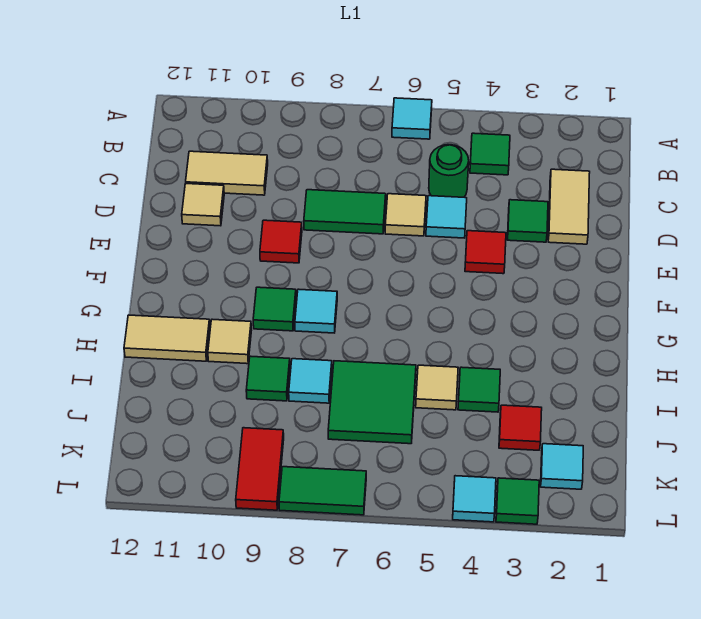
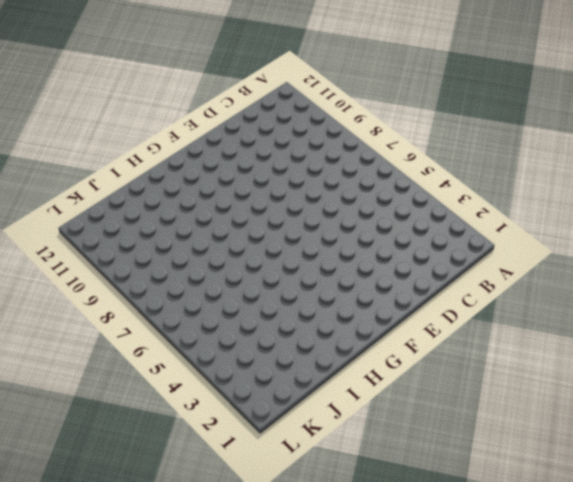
none -> cyan 1x1 tile [392,98,432,139]
none -> green 1x1 tile [470,133,510,175]
none -> tan 1x2 tile [548,169,590,244]

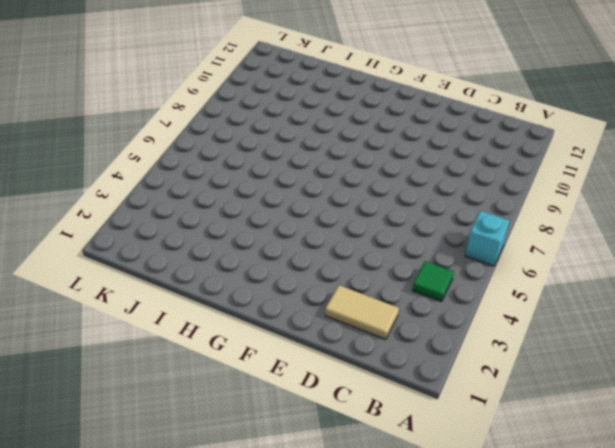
cyan 1x1 brick [465,211,509,266] -> cyan 1x1 tile [392,98,432,139]
none -> green 1x1 round brick [429,145,469,197]
none -> tan 1x2 tile [186,151,268,195]
none -> green 1x1 tile [507,200,548,242]

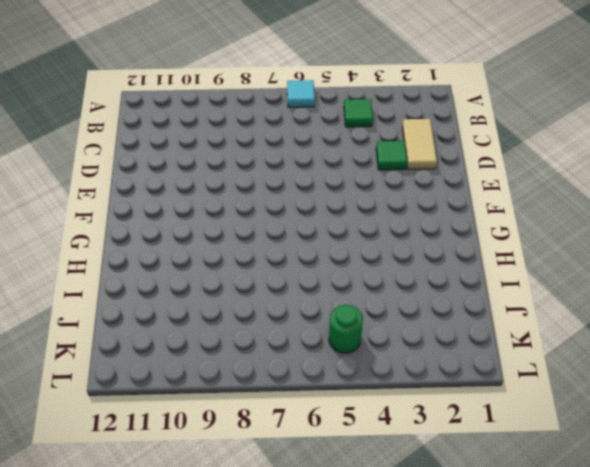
green 1x1 round brick [329,305,363,353] -> green 1x1 round brick moved to [429,145,469,197]
none -> tan 1x2 tile [186,151,268,195]
none -> cyan 1x1 tile [426,196,467,238]
none -> tan 1x1 tile [385,194,426,236]

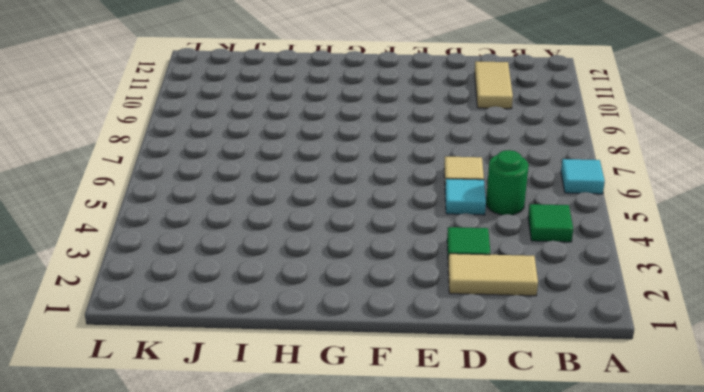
none -> green 1x2 tile [304,190,386,234]
none -> tan 1x1 tile [182,184,224,226]
none -> red 1x1 tile [465,231,506,274]

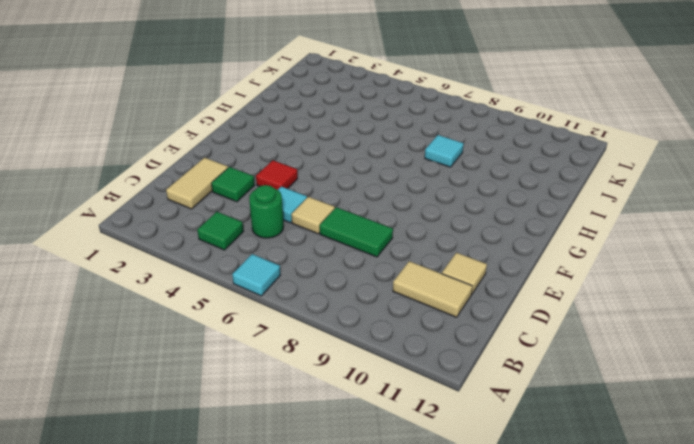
none -> red 1x1 tile [260,220,302,263]
none -> cyan 1x1 tile [295,289,337,333]
none -> green 1x1 tile [253,287,296,331]

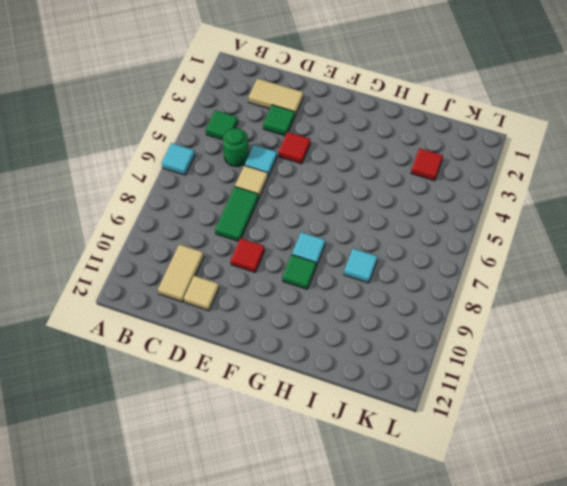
none -> tan 1x1 tile [208,319,251,364]
none -> tan 1x2 tile [124,315,210,361]
none -> green 1x1 tile [458,367,500,412]

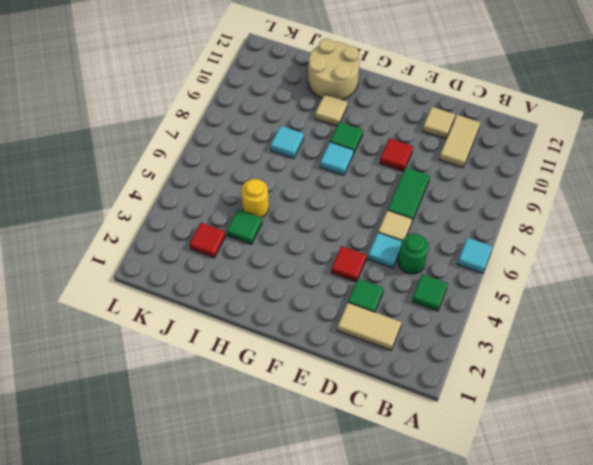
tan 2x2 round brick [308,39,360,100] -> tan 1x2 tile [124,315,210,361]
yellow 1x1 round brick [241,179,269,218] -> tan 1x1 tile [416,365,458,410]
none -> green 2x2 tile [328,361,416,444]
none -> green 1x1 tile [246,356,290,401]
none -> cyan 1x1 tile [541,444,583,489]

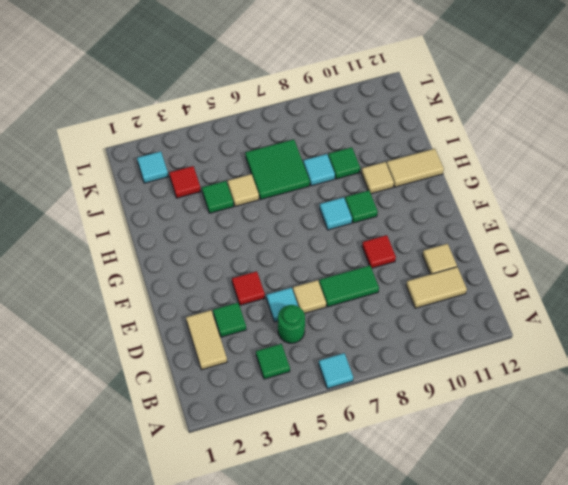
none -> red 1x2 tile [236,428,284,510]
none -> green 1x1 tile [496,478,539,524]
none -> cyan 1x1 tile [453,476,496,522]

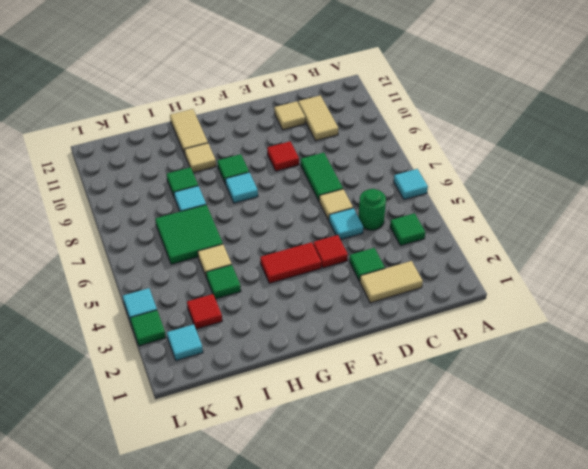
red 1x2 tile [260,242,321,283] -> red 1x2 tile moved to [236,428,284,510]
none -> green 1x2 tile [279,467,366,515]

